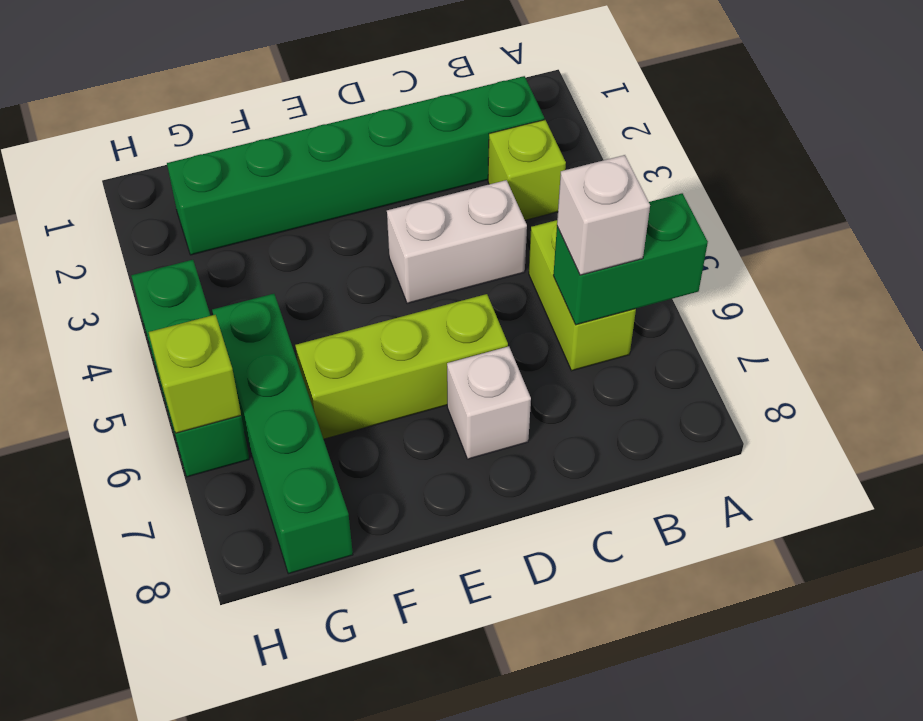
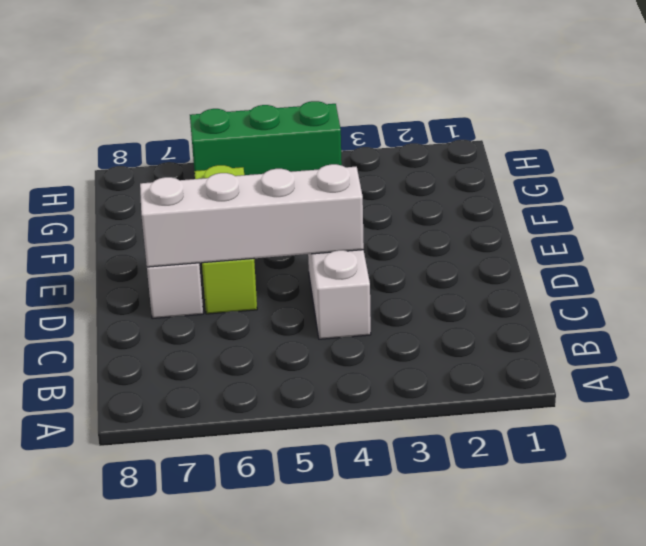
white 1x4 brick [140,164,364,267] -> none
none -> green 1x6 brick [167,76,544,255]
none -> lime 1x1 brick [488,120,566,220]

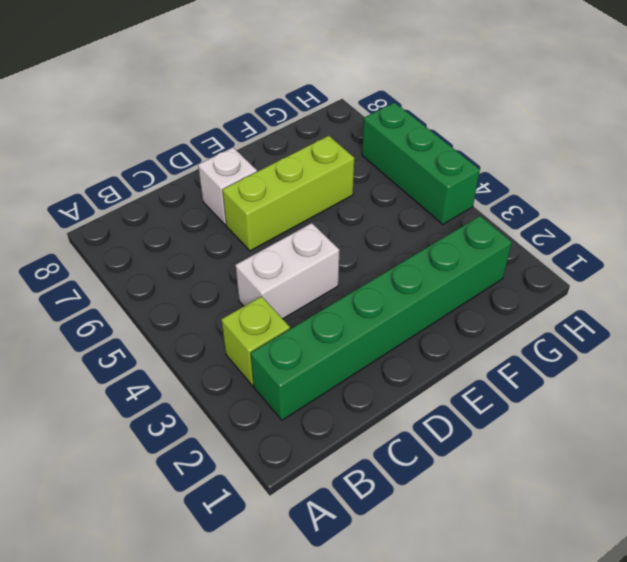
none -> lime 1x2 brick [529,220,636,371]
none -> green 1x4 brick [212,294,353,574]

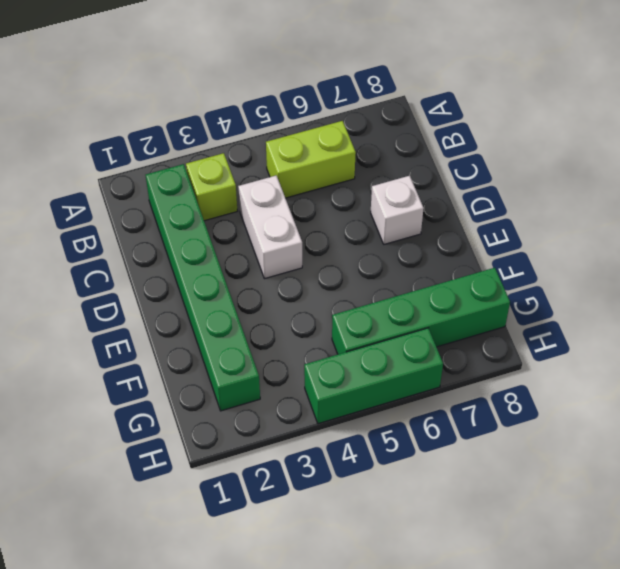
none -> lime 1x3 brick [295,294,508,439]
none -> green 1x2 brick [553,193,708,325]

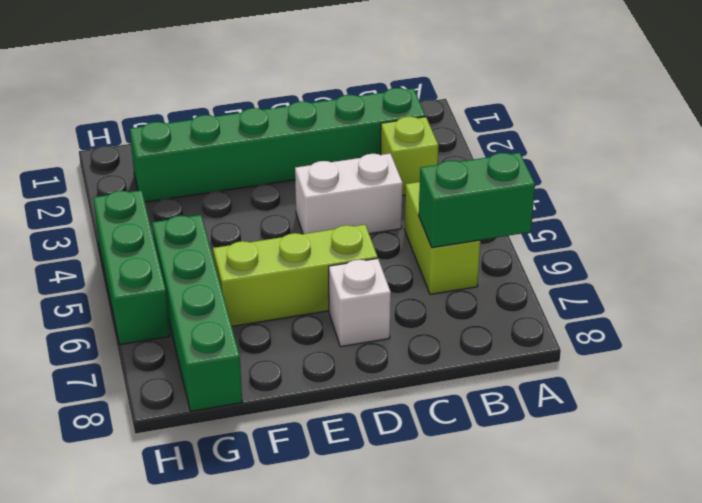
none -> lime 1x1 brick [149,315,241,433]
none -> white 1x1 brick [557,155,650,275]

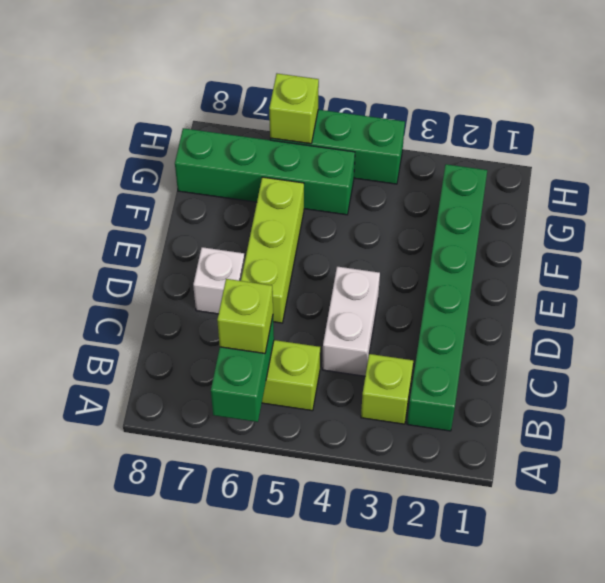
lime 1x1 brick [217,279,273,353] -> white 1x1 brick [557,155,650,275]

